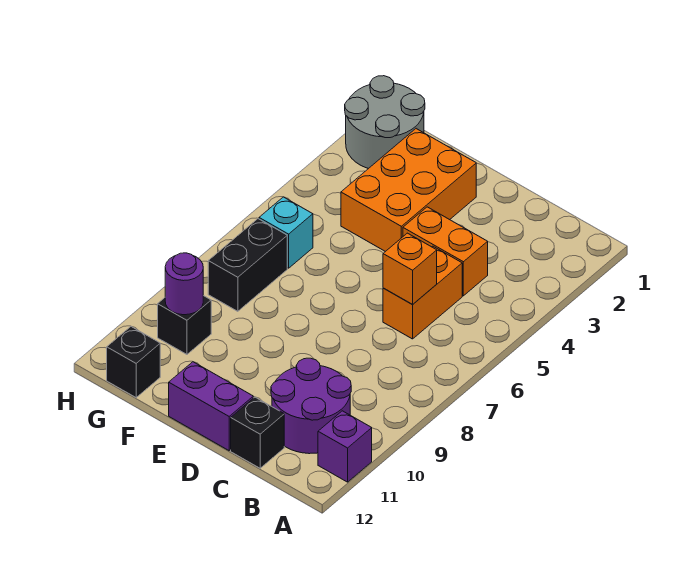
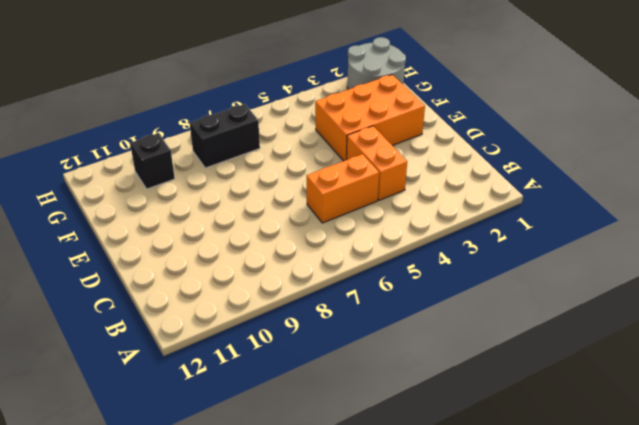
none -> purple 1x1 brick [318,411,372,482]
none -> purple 2x2 round brick [271,358,351,454]
none -> black 1x1 brick [231,397,284,468]

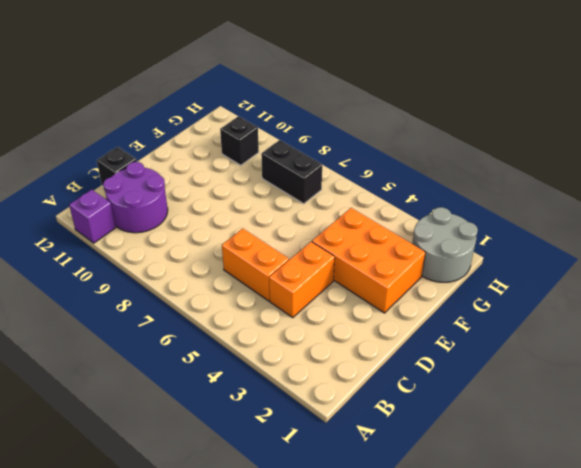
none -> purple 1x2 brick [169,362,253,451]
none -> cyan 1x1 brick [259,197,313,268]
none -> black 1x1 brick [107,327,160,397]

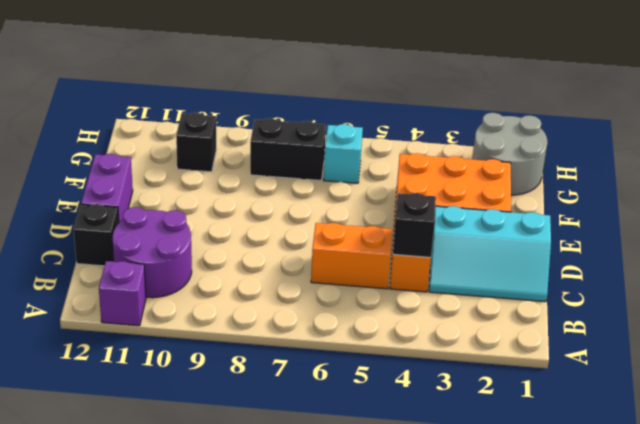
cyan 2x3 slope [429,206,551,302] -> none
black 1x1 brick [393,193,436,257] -> black 1x1 brick moved to [107,327,160,397]
none -> orange 1x1 brick [383,233,437,305]
none -> purple 1x1 round brick [165,253,203,315]

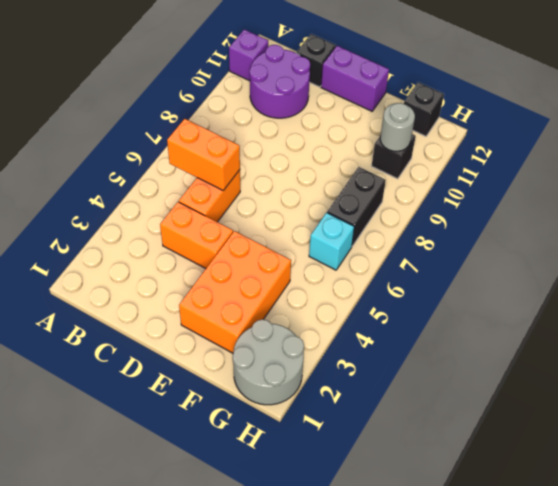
orange 1x2 brick [167,119,240,190] -> orange 1x1 brick [383,233,437,305]
grey 1x1 round brick [380,103,415,151] -> purple 1x1 round brick [165,253,203,315]

